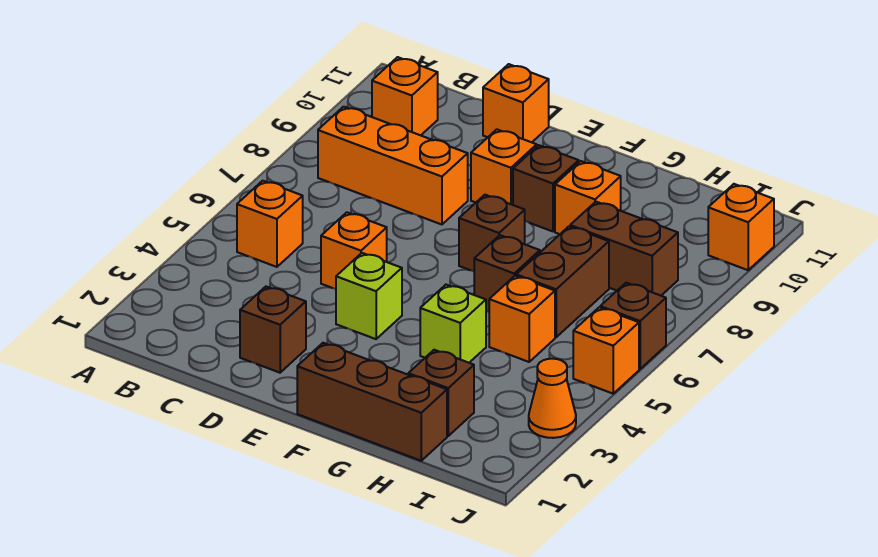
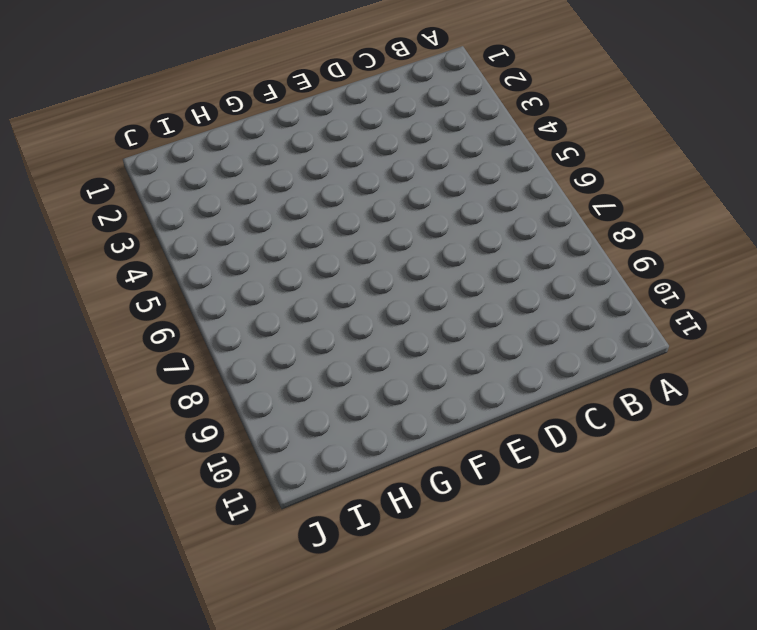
none -> orange 1x1 brick [237,181,303,267]
none -> orange 1x3 brick [318,107,468,225]
none -> orange 1x1 brick [372,57,438,135]

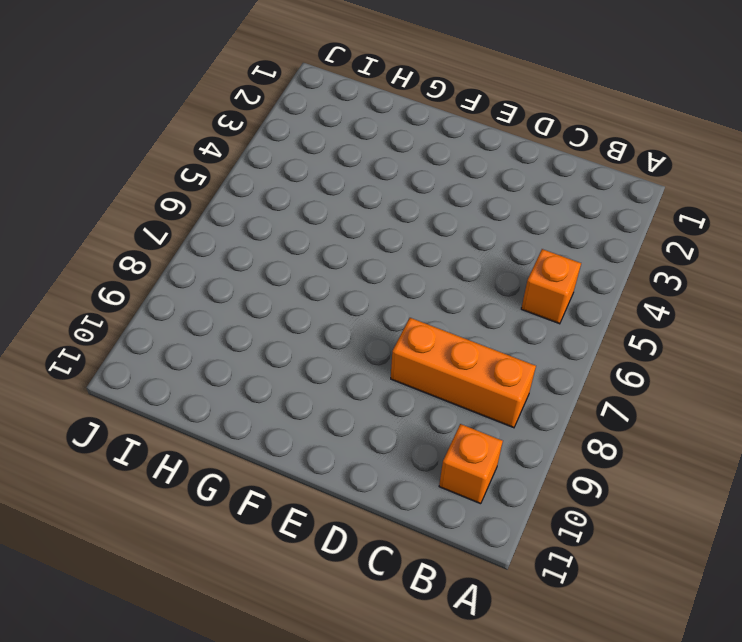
none -> brown 1x1 brick [240,287,306,373]
none -> orange 1x1 brick [321,212,387,289]
none -> orange 1x1 brick [483,64,549,142]

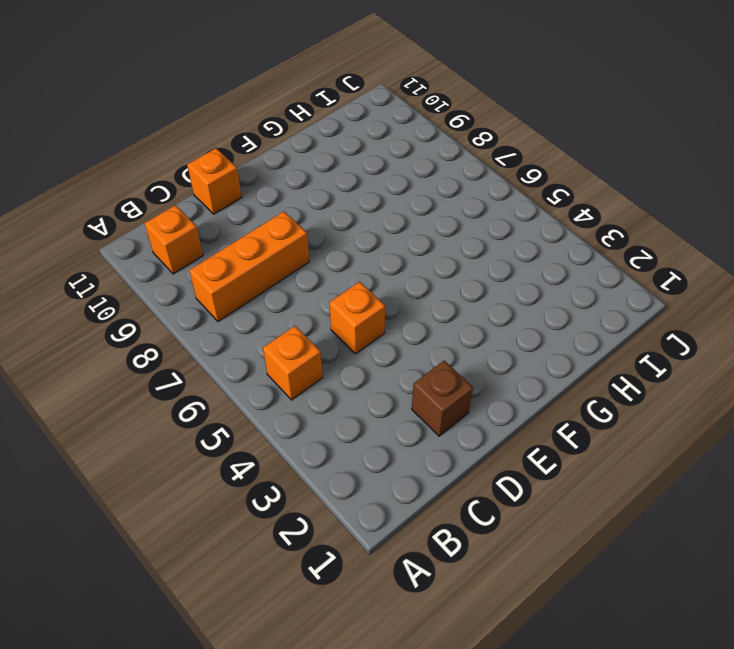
none -> lime 1x1 brick [336,253,402,339]
none -> orange 1x1 brick [471,129,537,205]
none -> brown 1x3 brick [297,343,447,461]

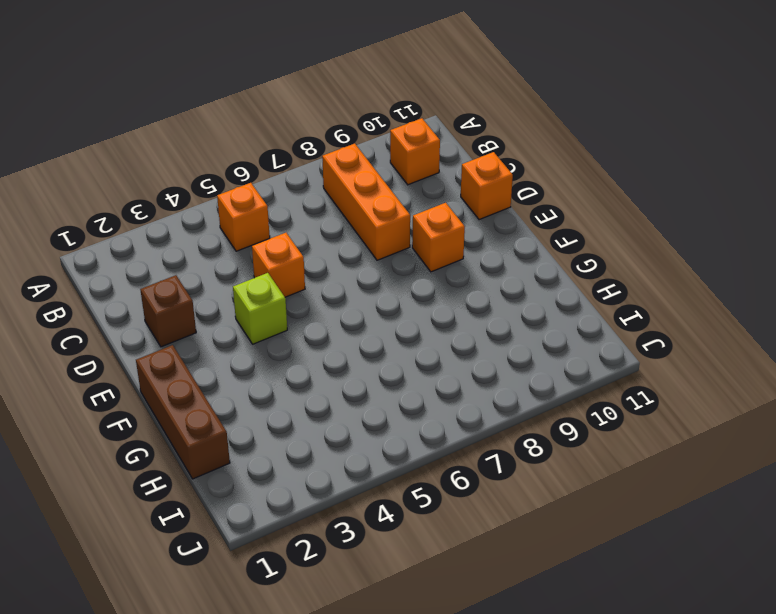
none -> brown 1x1 brick [459,195,525,271]
none -> brown 1x1 brick [513,145,579,231]
none -> lime 1x1 brick [420,285,486,363]

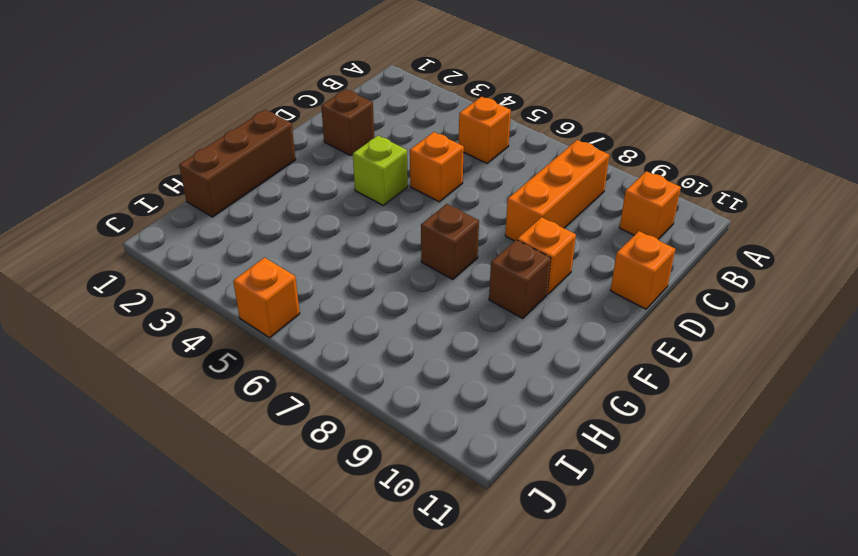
none -> lime 1x1 brick [420,285,486,363]
none -> brown 1x1 brick [474,235,540,312]
none -> orange 1x1 brick [555,161,621,234]

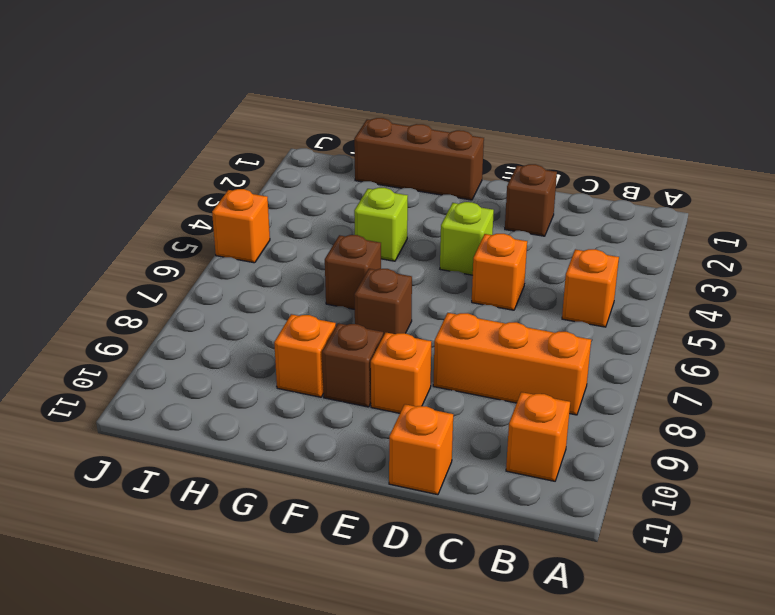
none -> brown 1x1 brick [408,350,474,436]
none -> orange 1x1 brick [489,276,555,362]
none -> brown 1x2 brick [516,226,609,337]

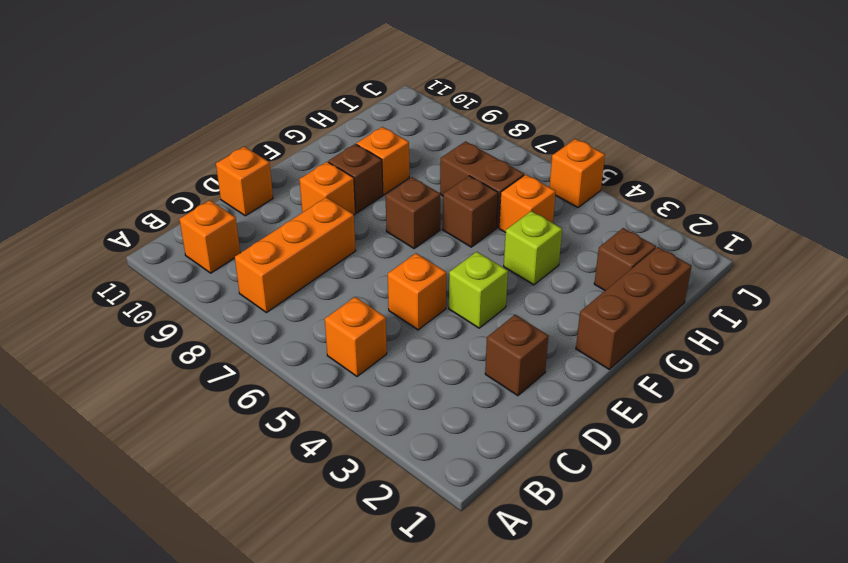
none -> brown 1x2 brick [570,202,678,296]
none -> orange 1x1 cone [529,359,576,438]
none -> brown 1x1 brick [600,283,666,369]

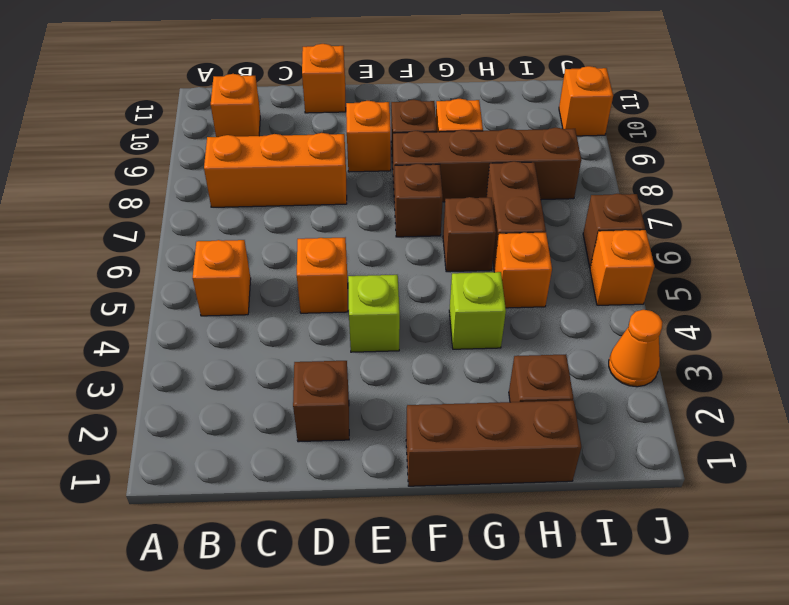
brown 1x4 brick [393,128,581,203] -> brown 1x2 brick [570,202,678,296]

